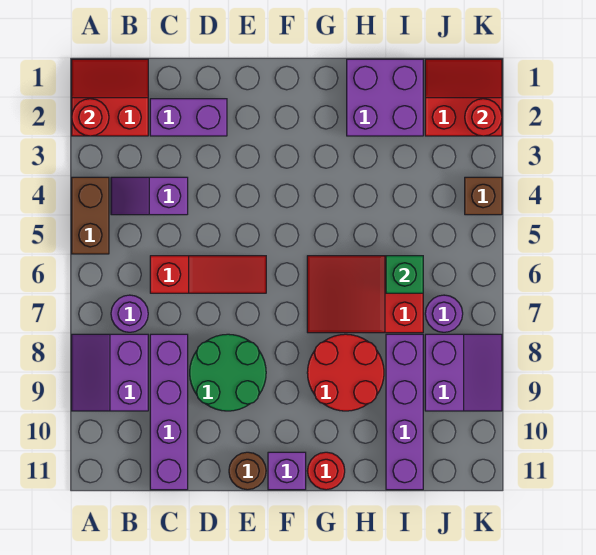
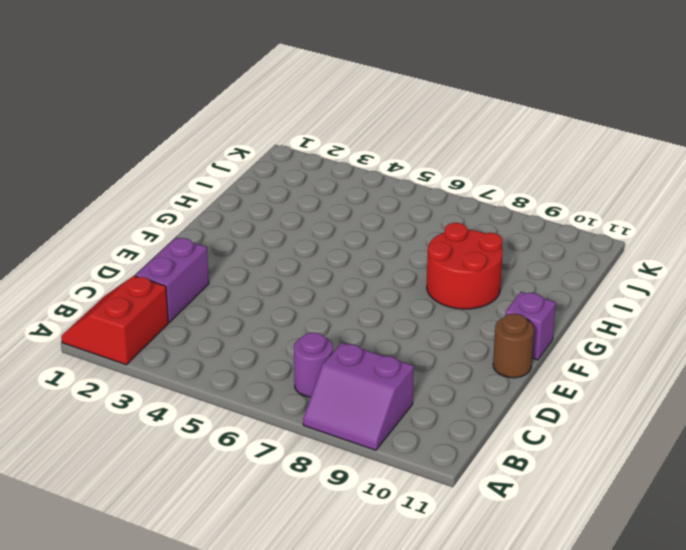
none -> brown 1x2 brick [72,177,109,254]
none -> purple 1x2 slope [111,177,188,215]
none -> red 1x3 slope [150,256,266,293]

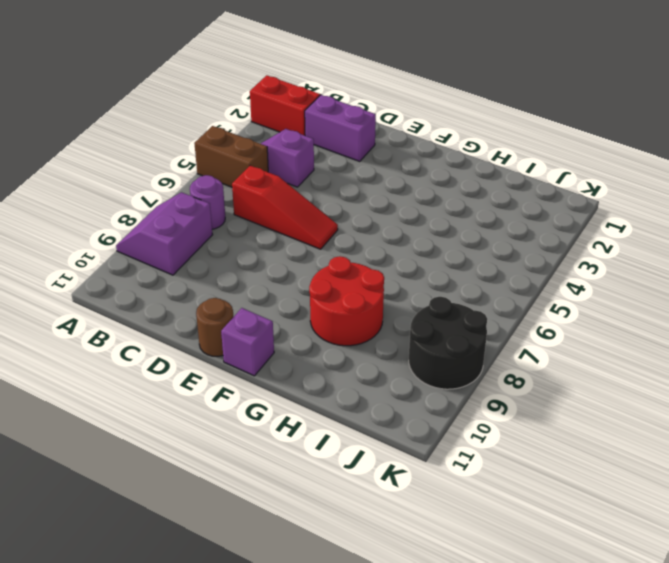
brown 1x2 brick [194,126,268,187] -> brown 1x2 brick turned to [72,177,109,254]
black 2x2 round brick [409,297,487,389] -> purple 2x2 slope [425,334,502,411]
none -> purple 1x4 brick [150,334,188,490]
none -> green 2x2 round brick [190,334,266,411]
none -> red 2x3 slope [307,256,423,333]

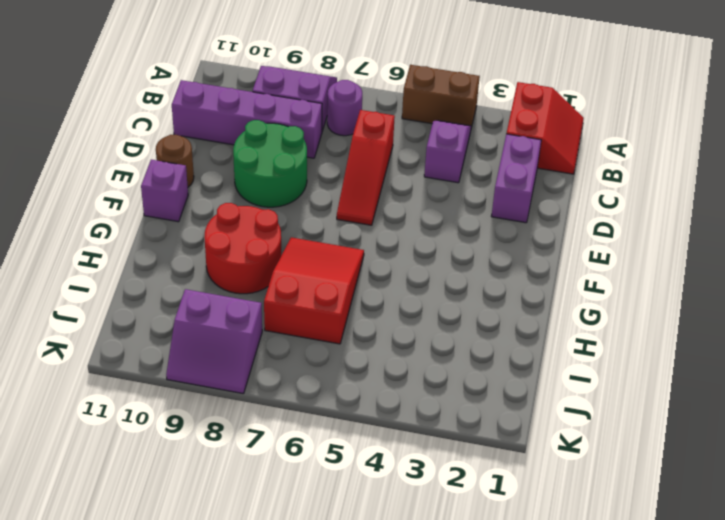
none -> red 1x1 round brick [307,452,345,490]
none -> purple 2x2 brick [347,59,423,136]
none -> purple 1x4 brick [386,334,423,490]

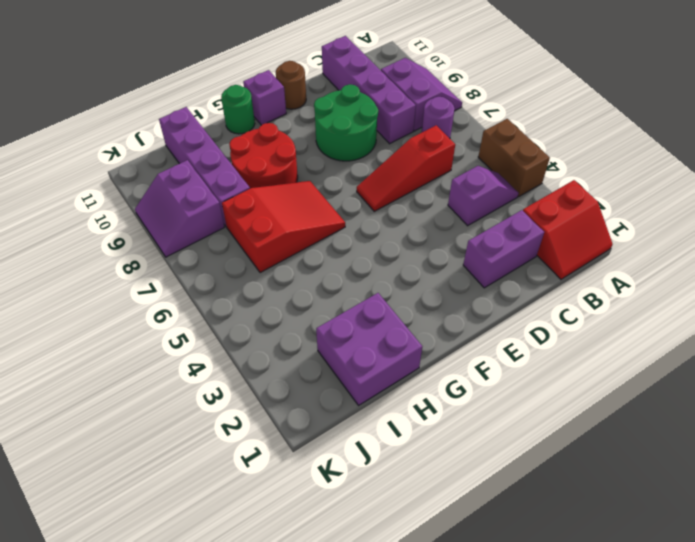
green 1x1 round brick [221,85,255,134] -> red 1x1 round brick [307,452,345,490]
none -> red 2x2 slope [425,59,502,136]
none -> purple 1x1 round brick [425,295,463,332]
none -> brown 1x1 brick [465,177,502,215]

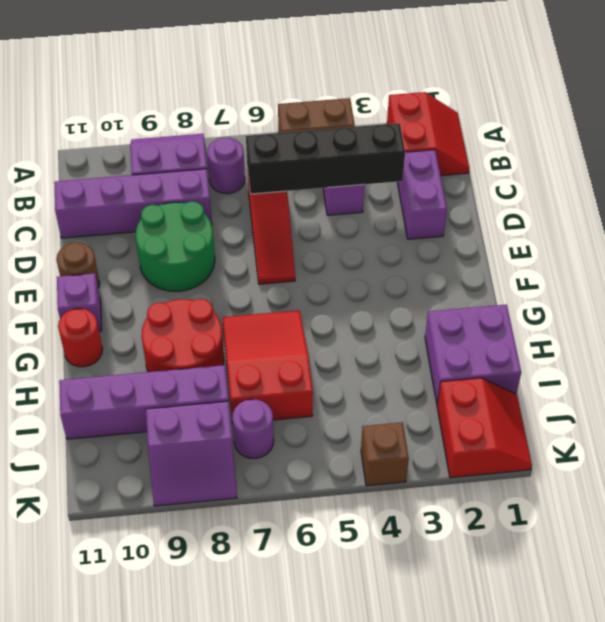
black 1x4 brick [246,123,405,194] -> none
none -> red 1x1 round brick [72,99,109,136]
none -> green 1x1 brick [386,256,423,293]
none -> red 1x1 round brick [465,99,502,136]

